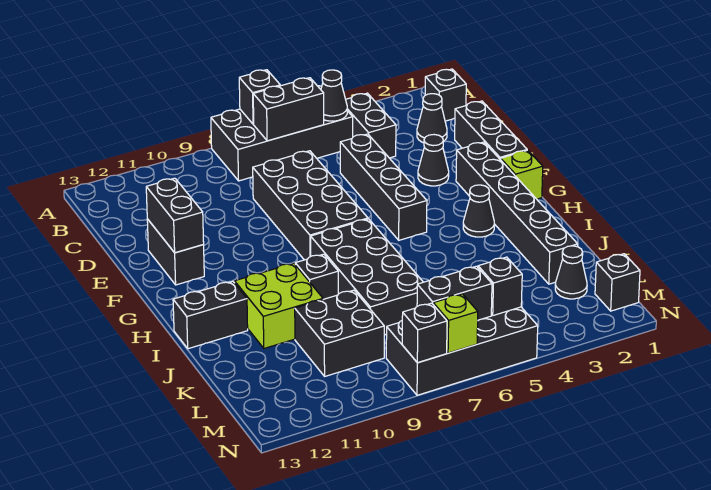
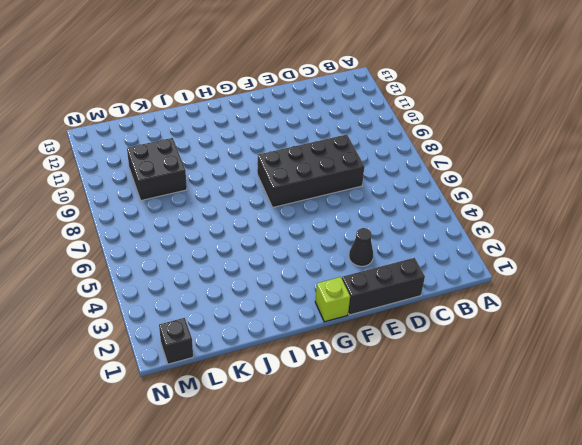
none -> black 2x4 brick [211,86,353,181]
none -> black 1x1 brick [425,69,466,121]
none -> black 1x2 brick [346,93,396,158]

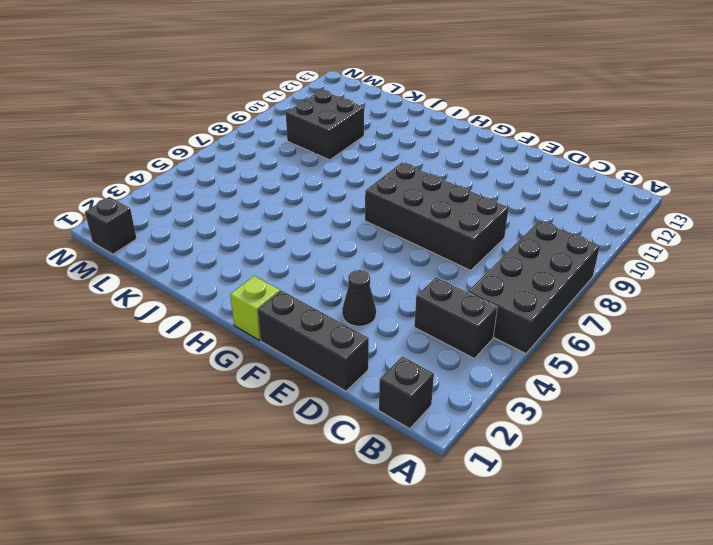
none -> black 1x1 cone [417,94,447,143]
none -> black 1x4 brick [340,134,427,240]
none -> black 1x2 brick [147,219,204,285]

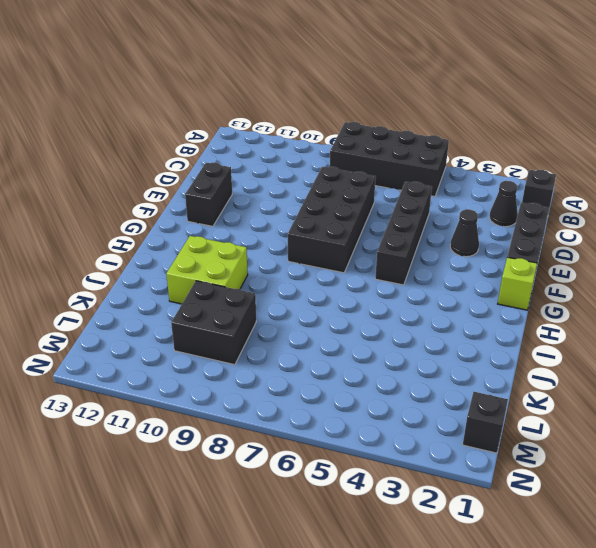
none -> black 1x2 brick [346,93,396,158]
none -> black 1x6 brick [456,142,578,284]
none -> black 1x1 cone [463,185,494,237]

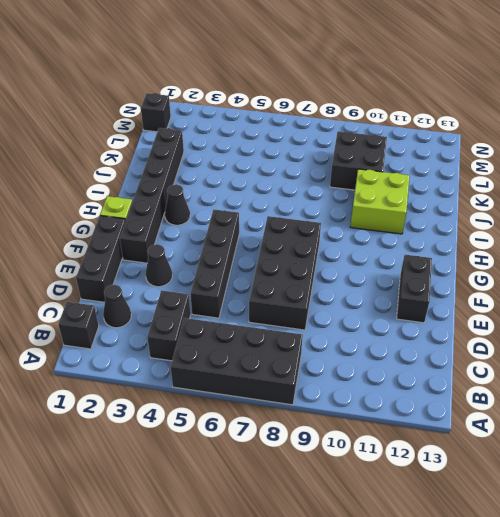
none -> black 2x4 brick [311,219,423,335]
none -> black 1x1 brick [295,254,338,299]
none -> black 1x2 brick [173,281,248,349]

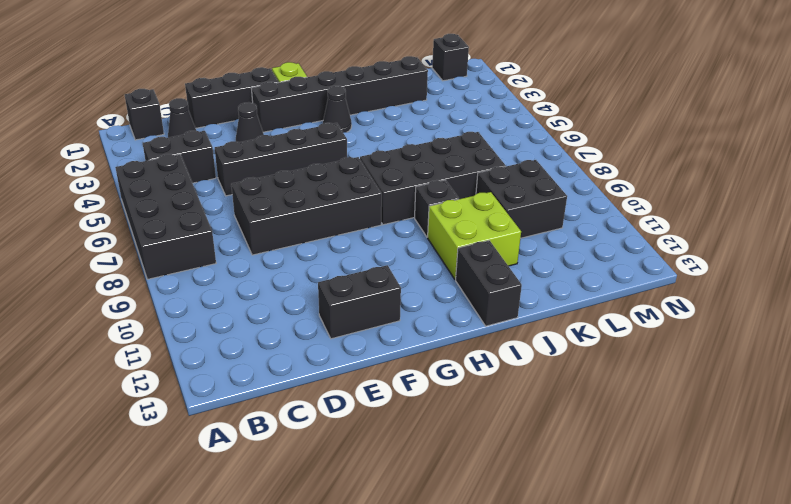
none -> black 1x1 cone [555,246,587,299]
none -> black 2x4 brick [386,307,538,395]
none -> black 1x1 brick [239,70,280,124]

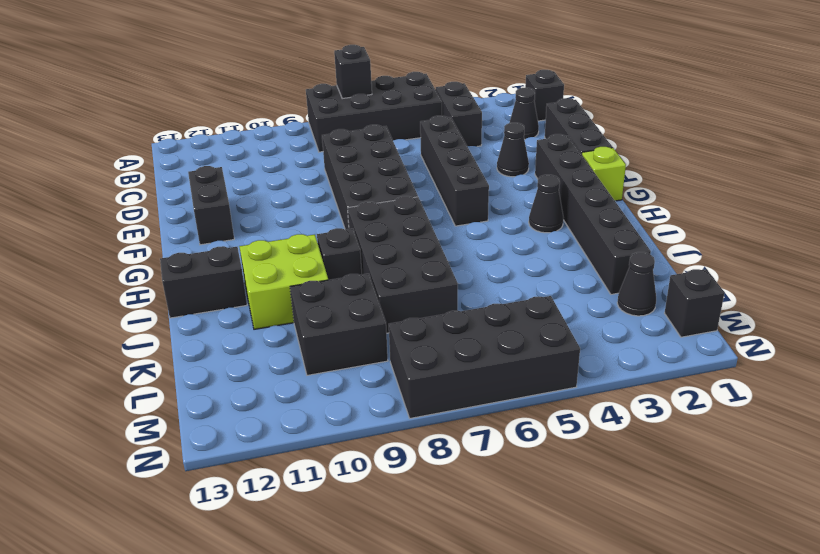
none -> black 1x1 cone [321,70,347,121]
none -> black 1x2 brick [253,78,324,141]
none -> black 1x2 brick [146,178,204,253]

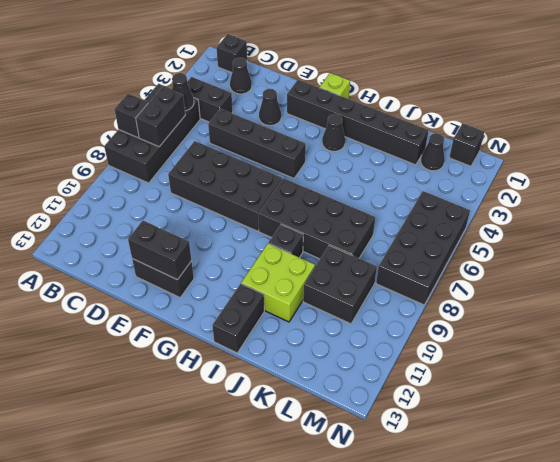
none -> black 1x3 brick [455,101,527,160]
none -> black 1x1 brick [478,257,522,315]
none -> black 1x2 brick [417,266,492,320]

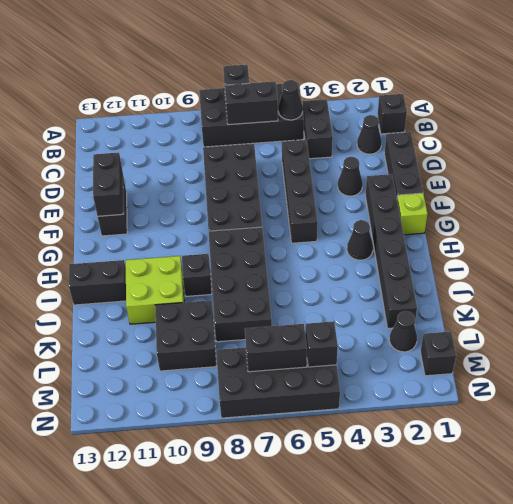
none -> lime 1x1 brick [433,294,478,353]
none -> black 1x1 brick [402,303,447,363]

